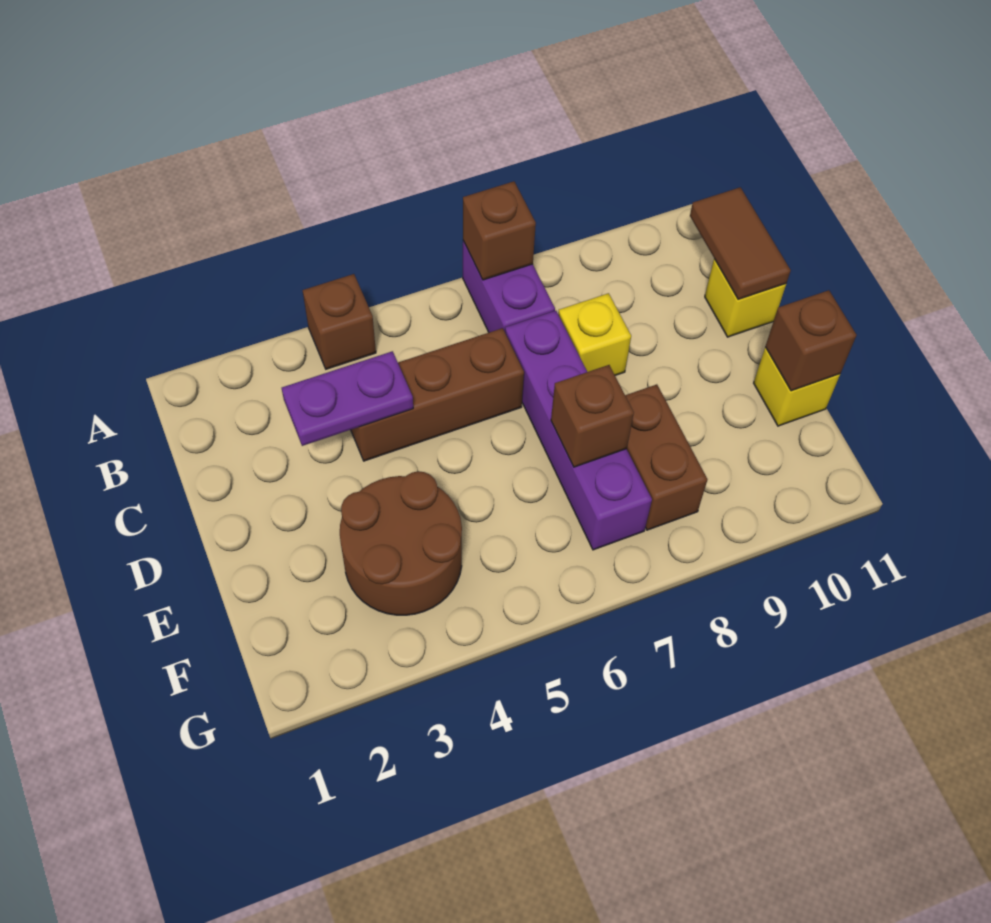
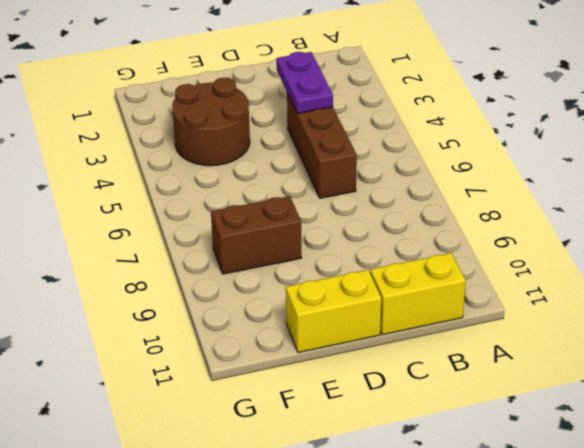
yellow 1x2 brick [370,253,466,335] -> yellow 1x1 brick [705,259,786,337]
yellow 1x2 brick [286,270,381,353] -> yellow 1x1 brick [754,347,840,426]
none -> brown 1x1 brick [303,274,376,369]
none -> purple 1x2 brick [463,241,555,332]
none -> purple 1x4 brick [505,311,652,550]

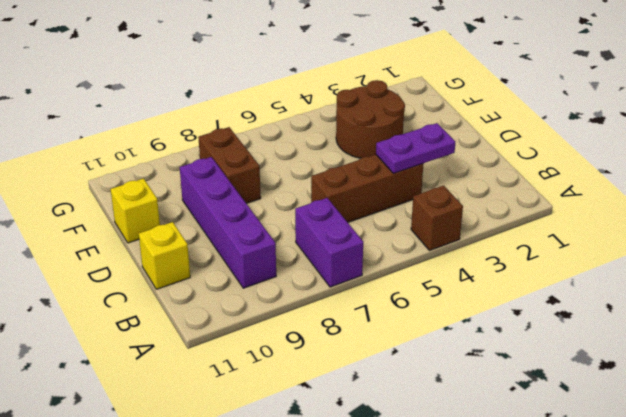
purple 1x4 brick [180,157,276,288] -> purple 1x4 brick moved to [505,311,652,550]
none -> yellow 1x1 brick [558,293,631,375]
none -> brown 1x1 brick [463,181,536,280]
none -> brown 1x2 tile [690,187,791,299]

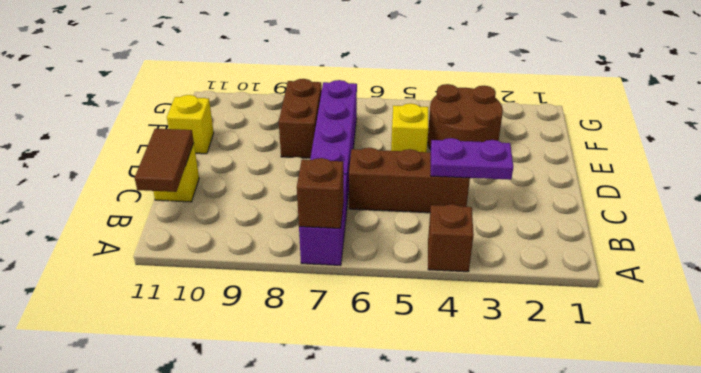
yellow 1x1 brick [391,103,428,152] -> yellow 1x1 brick moved to [558,293,631,375]
none -> brown 1x1 brick [551,365,634,467]
none -> brown 1x1 brick [765,290,856,391]

